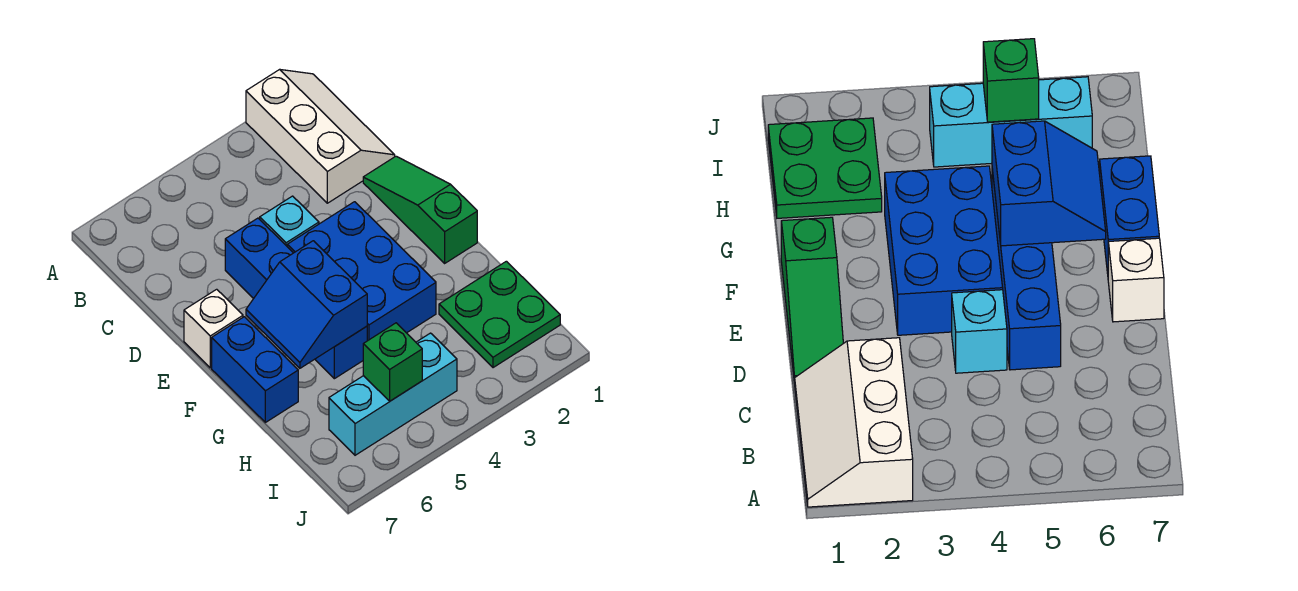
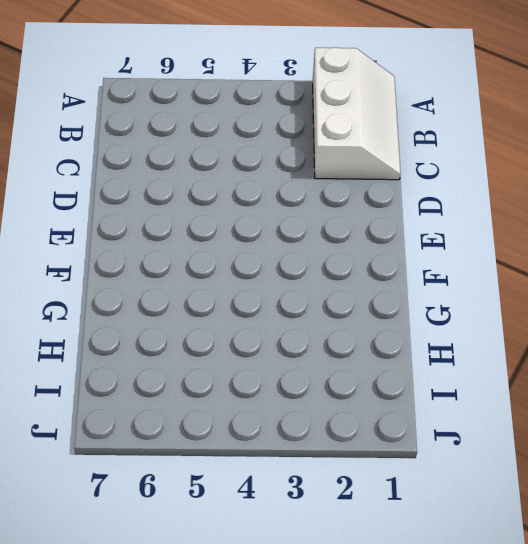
none -> green 1x3 slope [363,156,477,263]
none -> cyan 1x1 brick [260,196,319,246]

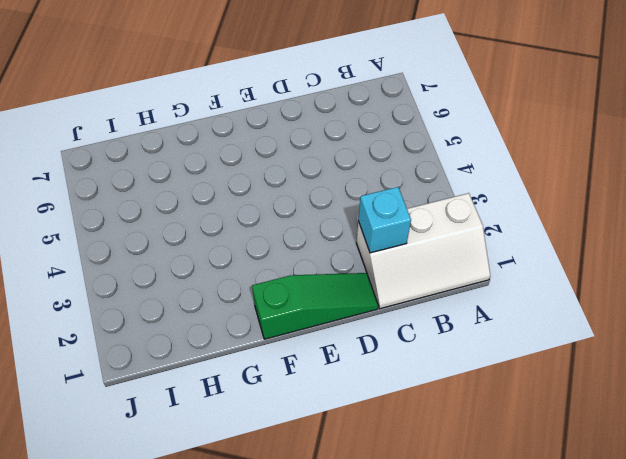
cyan 1x1 brick [358,187,411,253] -> cyan 1x1 brick moved to [260,196,319,246]
none -> blue 1x4 brick [225,218,367,379]
none -> blue 2x3 brick [287,202,436,341]

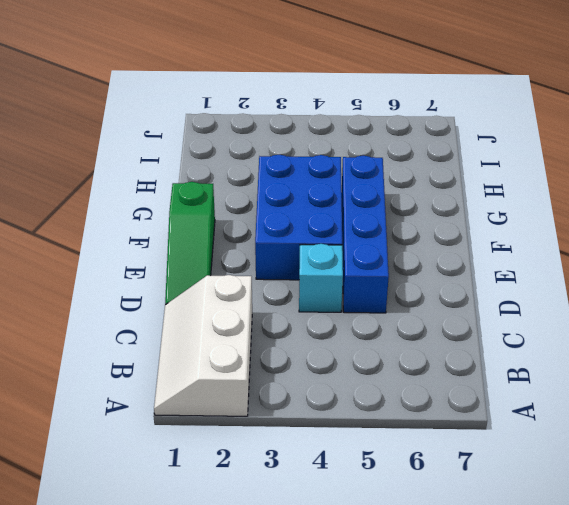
none -> white 1x1 brick [184,289,243,368]
none -> blue 1x2 brick [212,317,298,422]

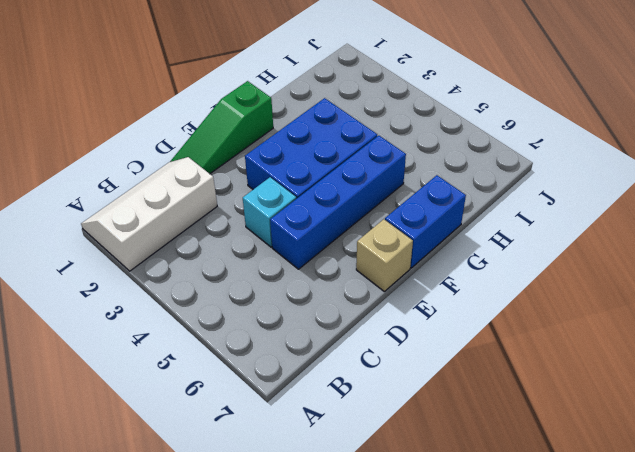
tan 1x1 brick [356,219,413,291] -> white 1x1 brick [184,289,243,368]
none -> green 2x2 plate [439,261,560,368]
none -> cyan 1x3 brick [329,333,457,455]

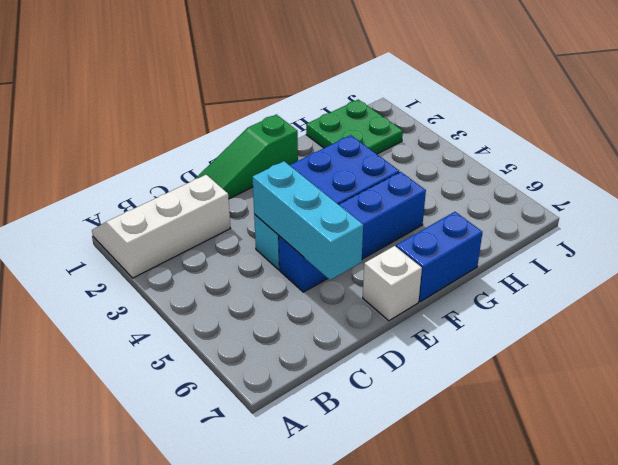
cyan 1x3 brick [253,161,363,280] -> cyan 1x3 brick moved to [329,333,457,455]
none -> blue 2x2 slope [246,241,367,368]
none -> green 1x1 brick [363,323,422,401]

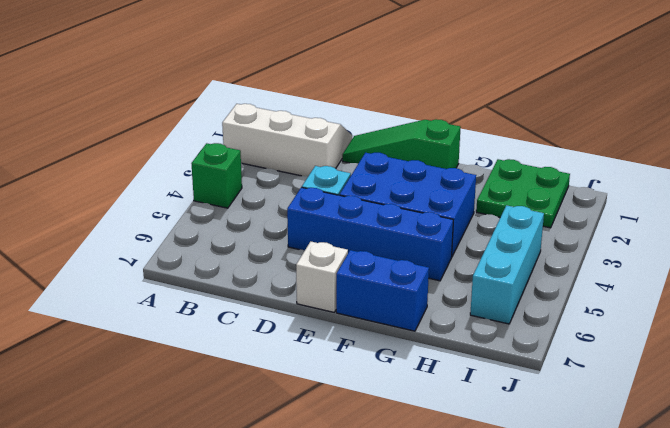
green 1x1 brick [191,143,242,208] -> green 1x1 brick moved to [363,323,422,401]
none -> blue 2x2 slope [246,241,367,368]

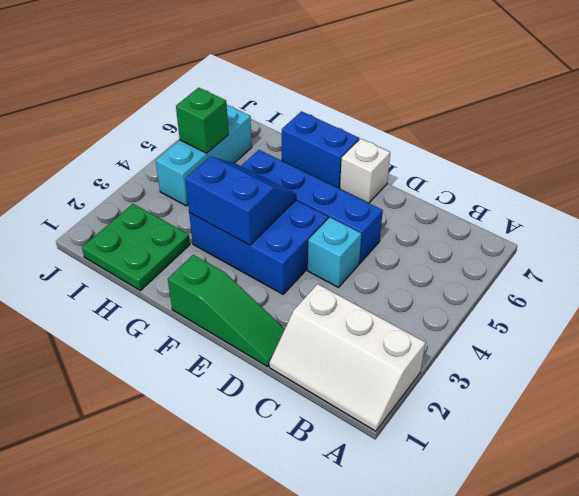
blue 2x2 slope [185,157,296,245] -> blue 2x2 slope moved to [246,241,367,368]

